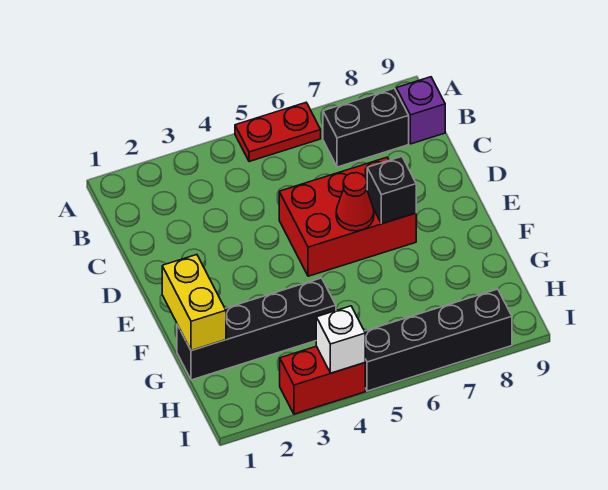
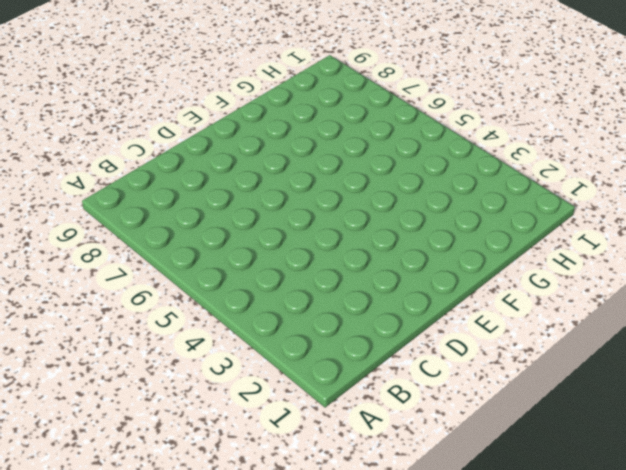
none -> red 1x2 plate [235,103,321,162]
none -> black 1x2 brick [323,88,409,167]

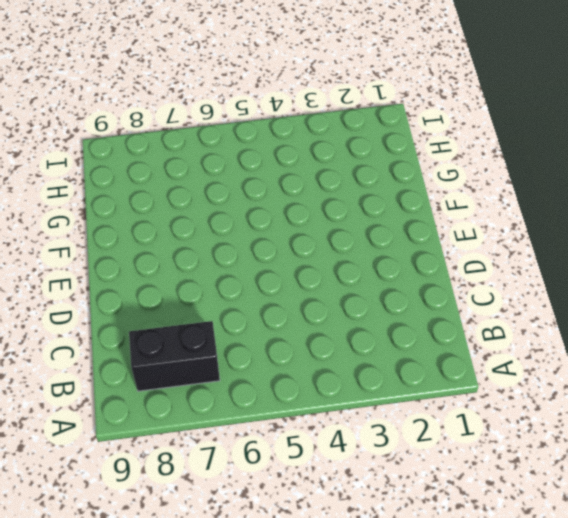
none -> red 1x2 plate [235,103,321,162]
none -> purple 1x1 brick [396,77,445,144]

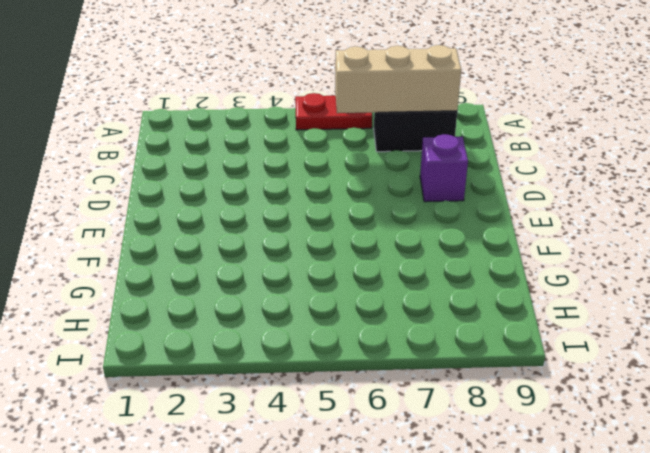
tan 1x3 brick [335,45,461,113] -> none
purple 1x1 brick [420,134,468,202] -> purple 1x1 brick moved to [396,77,445,144]
none -> red 2x3 brick [279,157,416,276]
none -> black 1x4 brick [177,278,336,380]

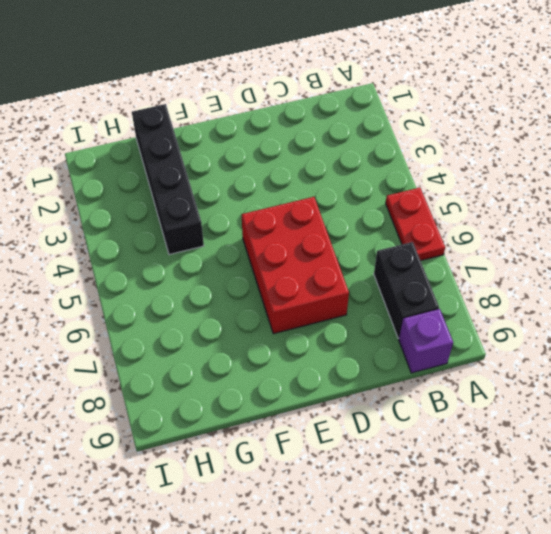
none -> red 1x2 brick [280,346,365,414]
none -> black 1x4 brick [365,289,512,391]

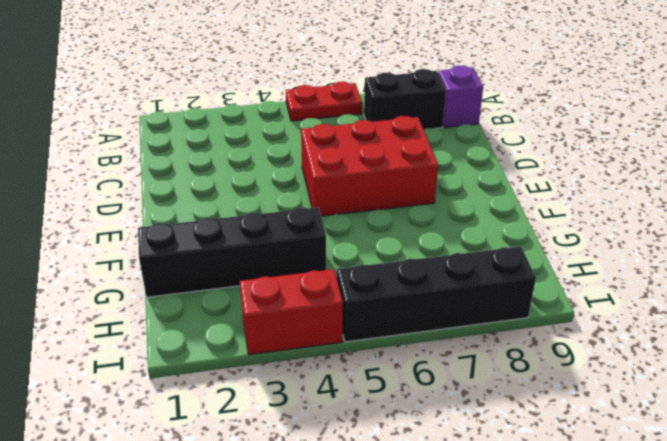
none -> red 1x1 cone [336,173,374,231]
none -> black 1x1 brick [367,157,416,224]

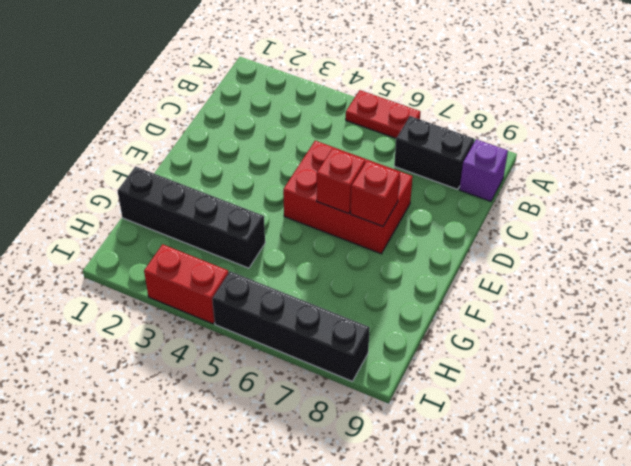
red 1x1 brick [317,148,365,214] -> red 1x1 cone [336,173,374,231]
red 1x1 brick [351,161,400,226] -> black 1x1 brick [367,157,416,224]
none -> yellow 1x2 brick [162,255,226,351]
none -> white 1x1 brick [316,306,365,373]

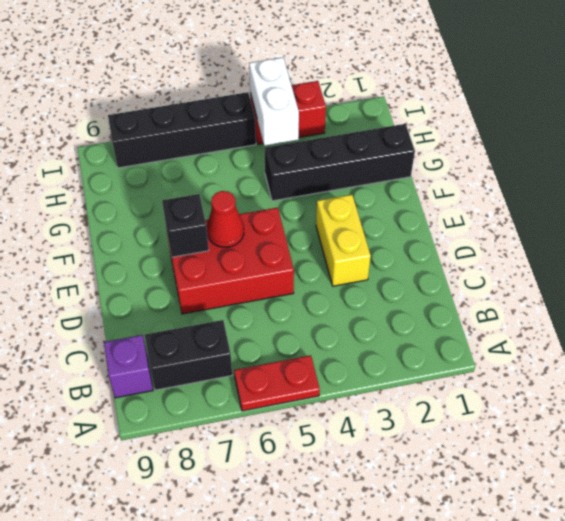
yellow 1x2 brick [316,195,371,286] -> yellow 1x2 brick moved to [162,255,226,351]
white 1x2 brick [249,57,299,146] -> white 1x1 brick [316,306,365,373]

